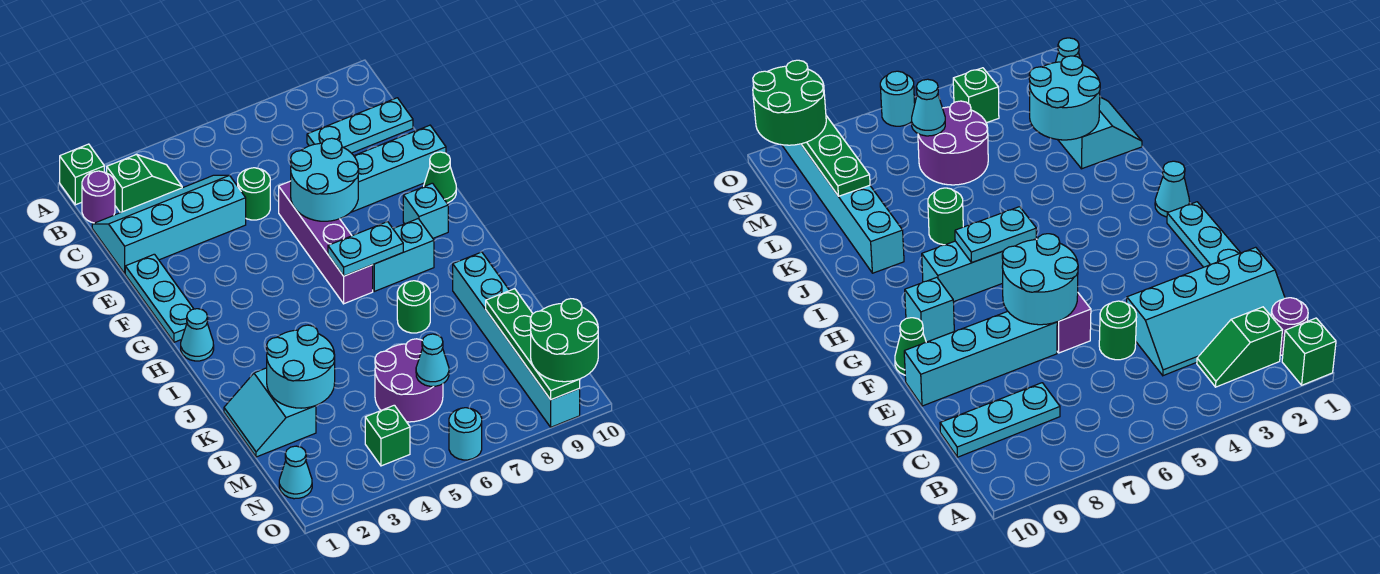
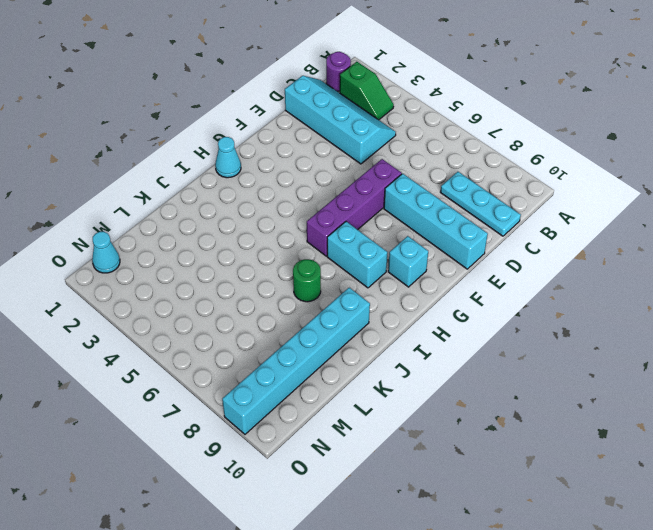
none -> green 1x1 brick [60,144,104,205]
none -> green 1x1 round brick [238,168,270,220]
none -> cyan 1x3 plate [125,254,193,342]

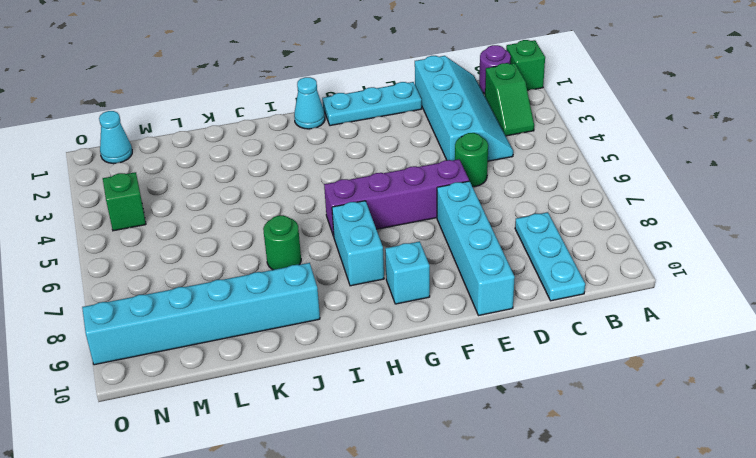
none -> green 1x1 cone [424,152,456,203]
none -> cyan 2x2 slope [224,368,316,457]
none -> purple 2x2 round brick [375,339,443,422]

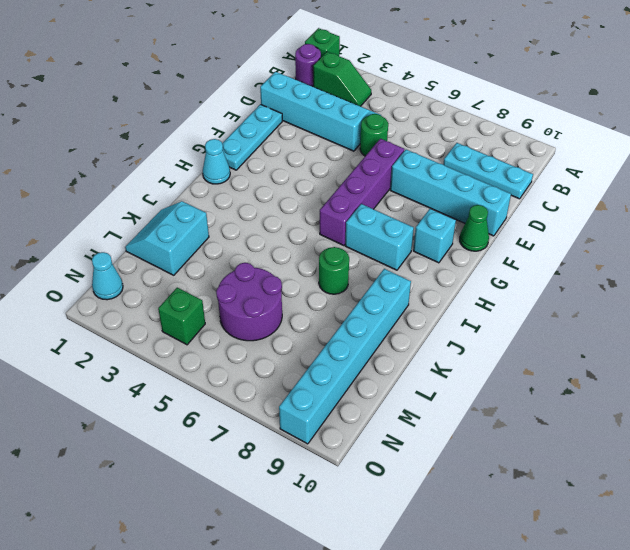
none -> cyan 1x1 round brick [449,408,482,460]
none -> cyan 2x2 round brick [291,138,359,221]
none -> cyan 1x2 plate [328,222,403,276]

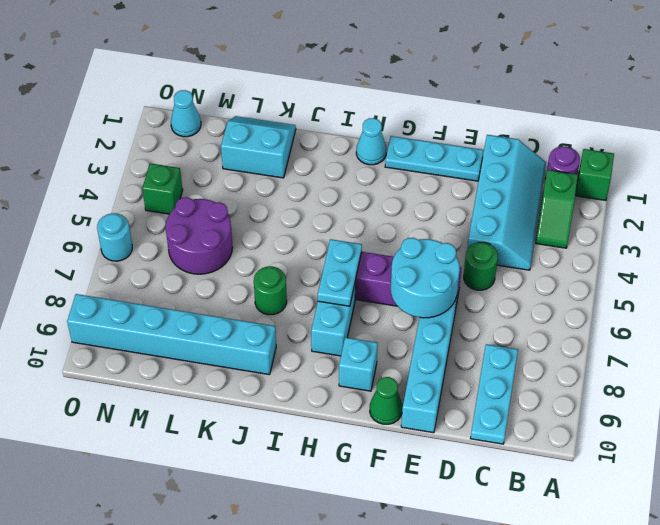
none -> cyan 2x2 round brick [267,325,335,408]
none -> green 1x4 plate [486,289,580,400]
none -> cyan 1x1 cone [416,334,449,386]

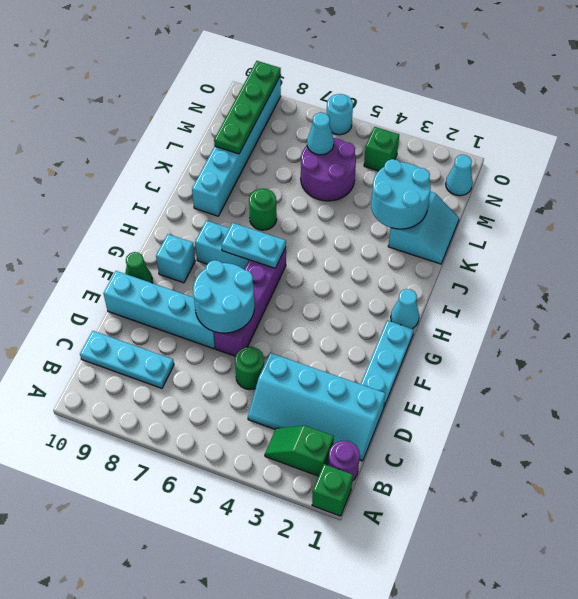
none -> green 2x2 round brick [530,299,598,382]

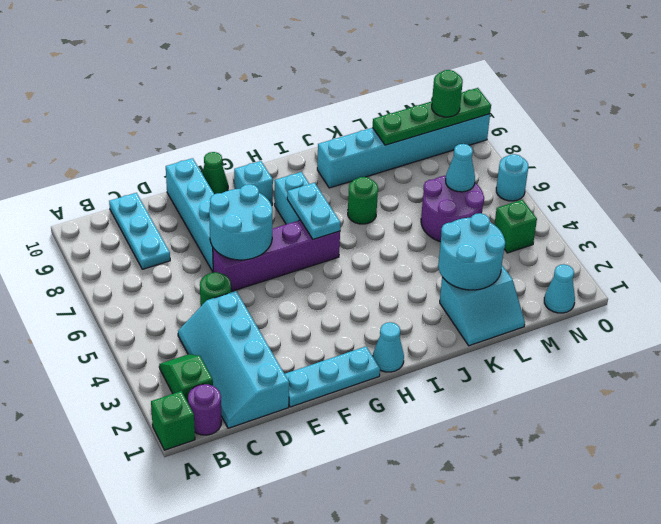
green 1x1 round brick [432,70,463,117] -> green 2x2 round brick [530,299,598,382]

